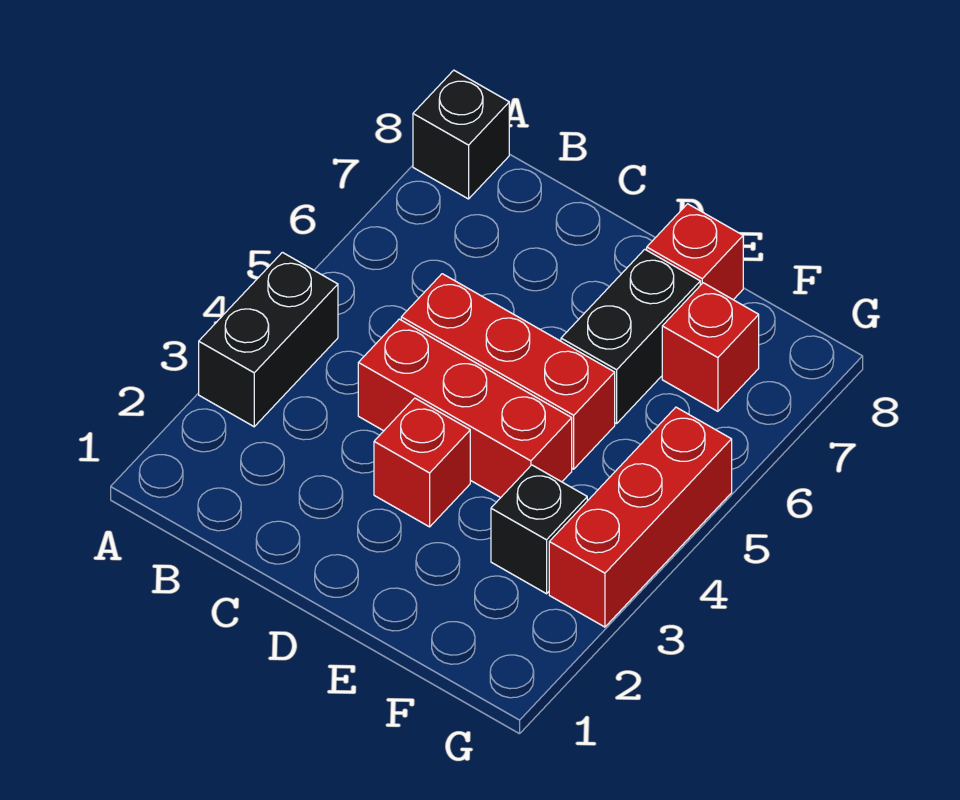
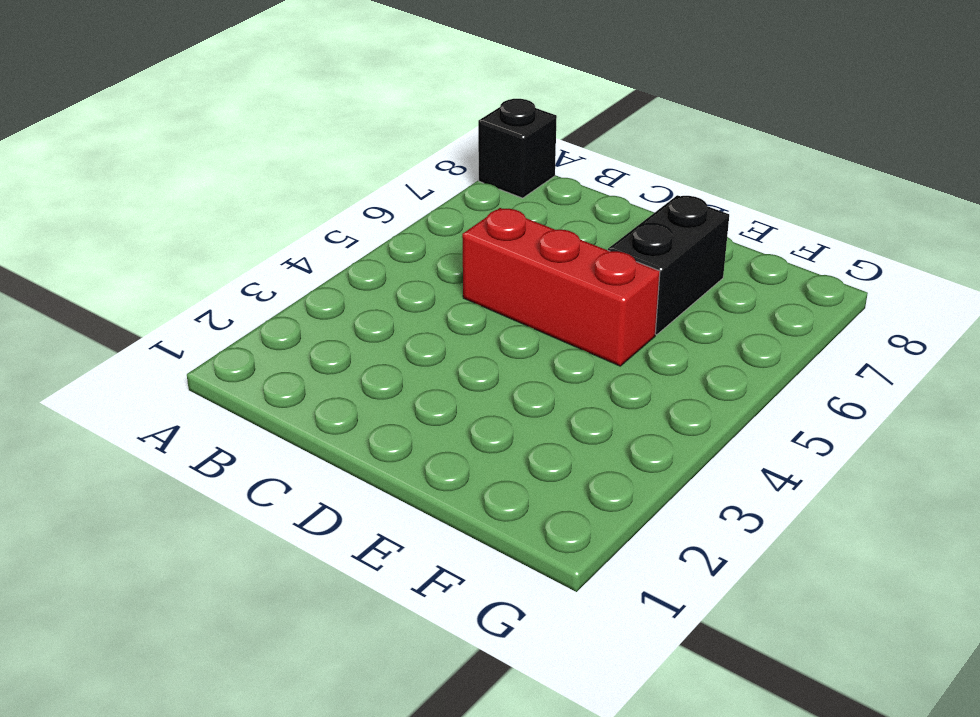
none -> black 1x2 brick [199,252,338,427]
none -> red 1x3 brick [358,319,572,498]

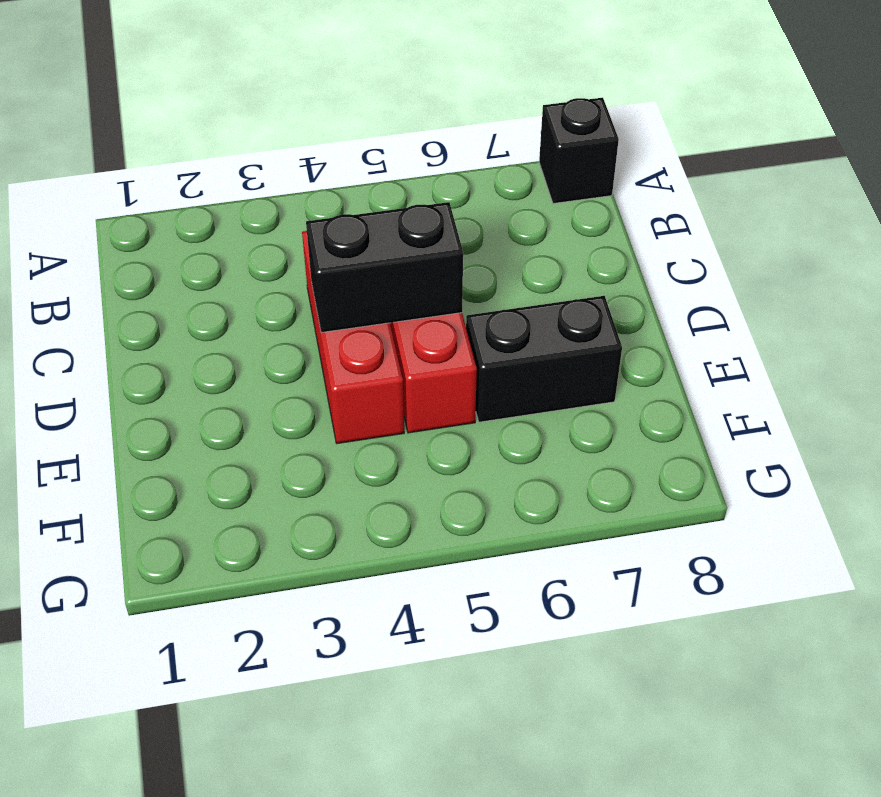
black 1x2 brick [306,202,463,333] -> black 1x2 brick moved to [199,252,338,427]
none -> red 1x1 brick [374,398,470,527]
none -> red 1x1 brick [647,204,743,300]

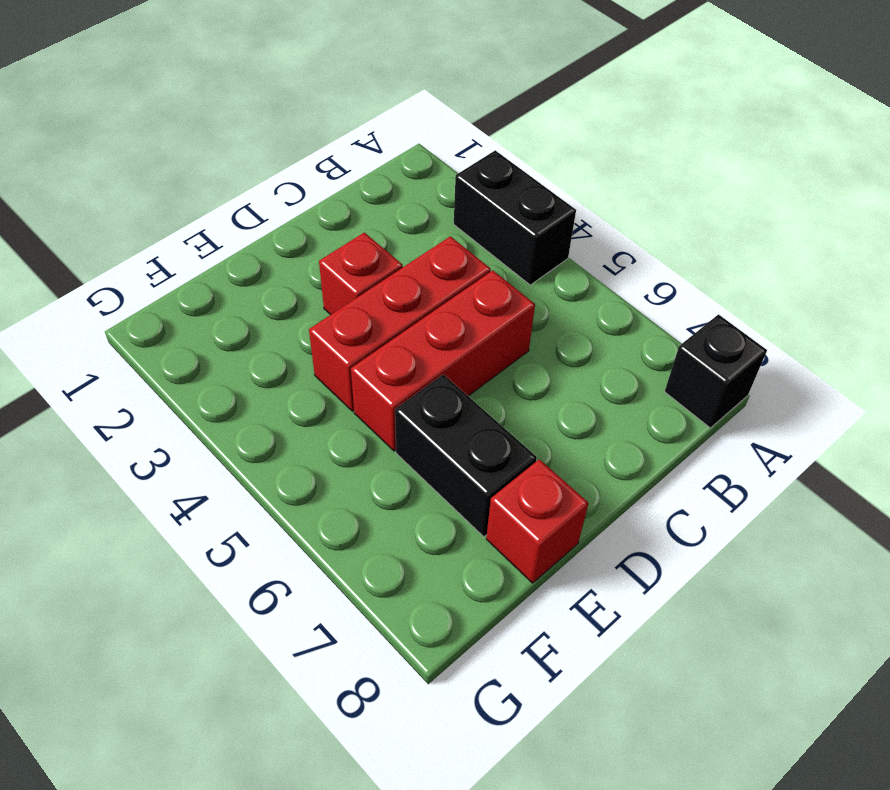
none -> black 1x1 brick [491,465,587,594]
none -> red 1x1 brick [662,283,759,411]

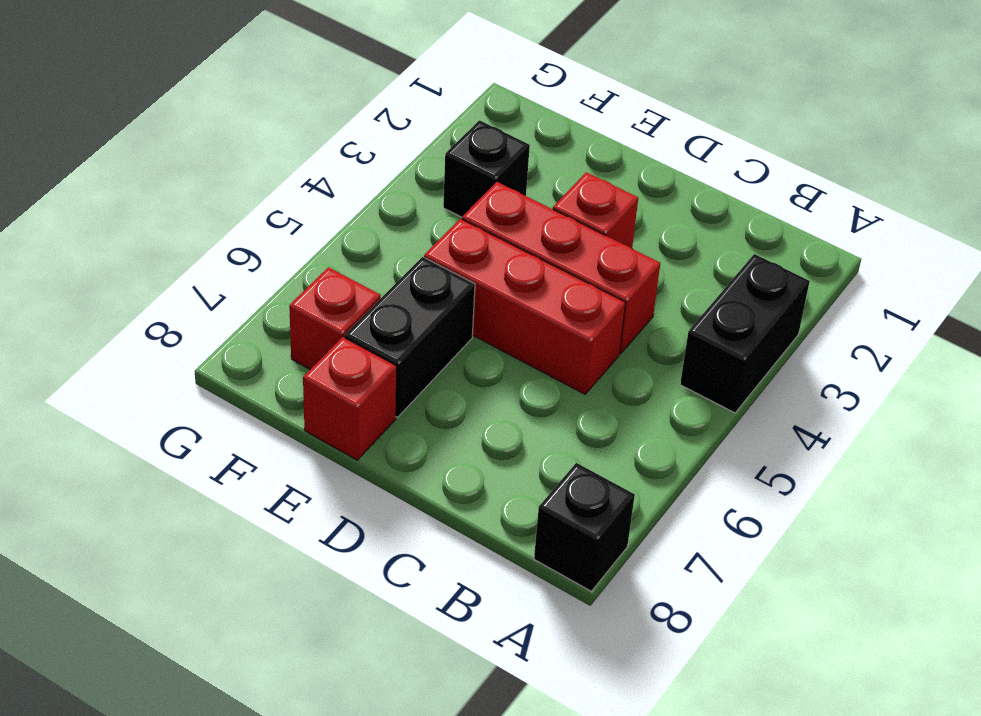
none -> red 1x3 brick [549,407,732,627]

